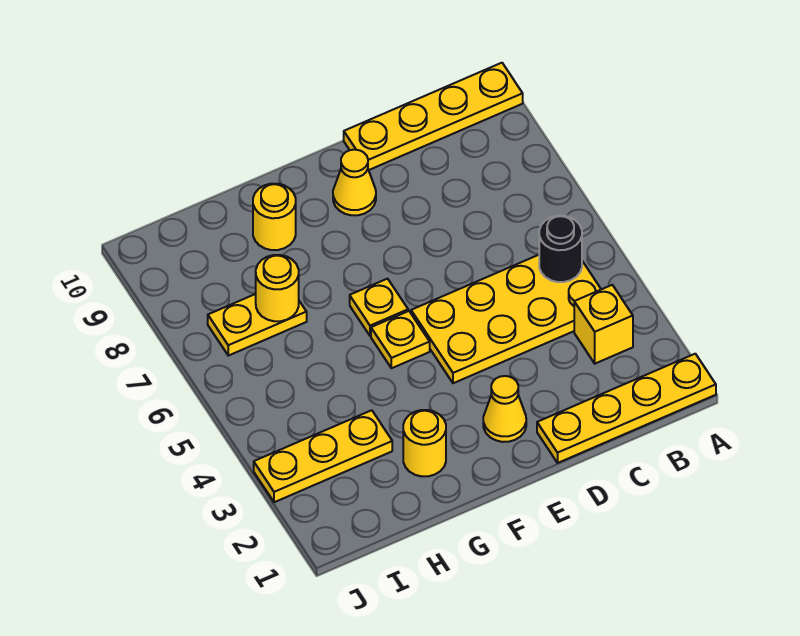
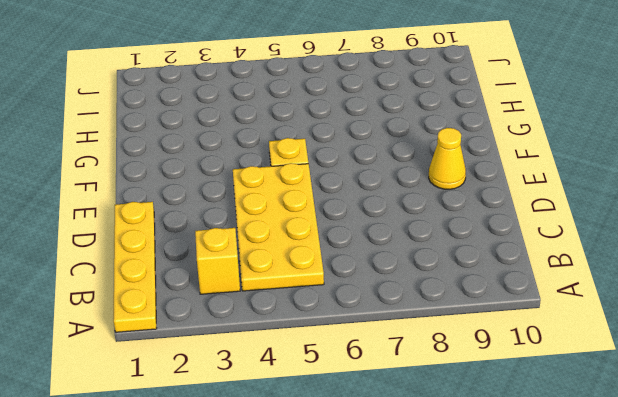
none -> yellow 1x4 plate [344,63,523,170]
none -> yellow 1x1 cone [483,376,526,442]
none -> yellow 1x1 plate [350,279,408,336]

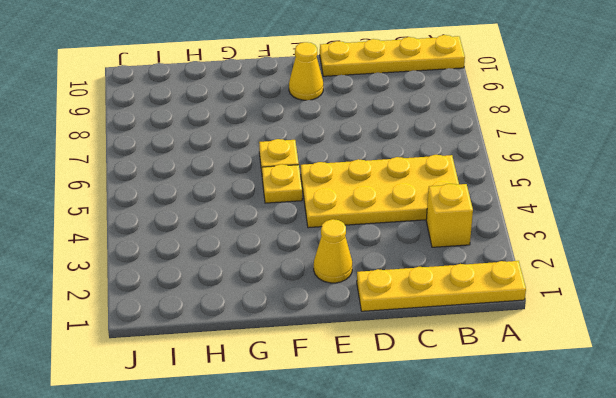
none -> yellow 1x1 round brick [403,410,446,476]
none -> yellow 1x1 round brick [253,184,296,250]
none -> yellow 1x3 plate [254,410,392,502]

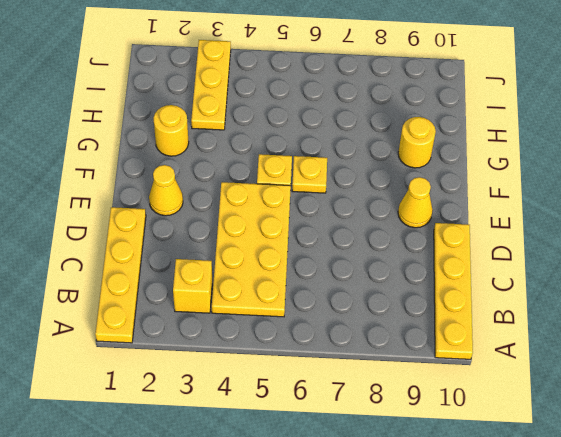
none -> yellow 1x2 plate [208,294,307,356]
none -> black 1x1 round brick [539,216,582,282]
none -> yellow 1x1 round brick [256,255,299,321]

